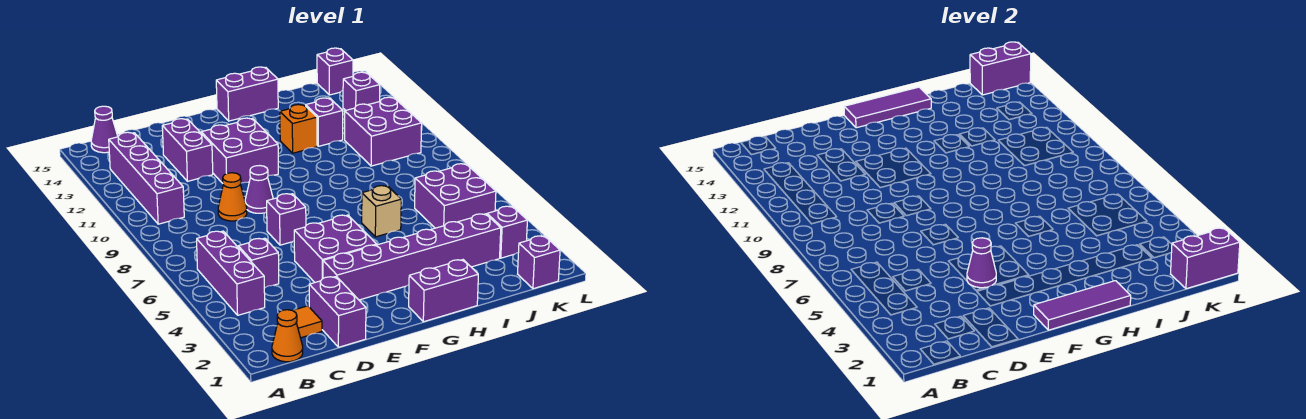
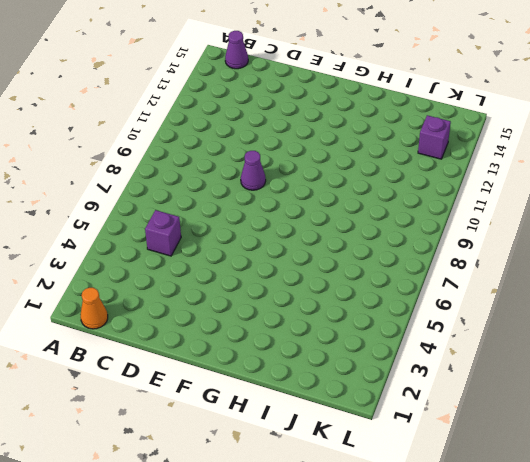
none -> purple 1x3 brick [197,231,265,315]
none -> purple 1x4 brick [109,132,184,224]
none -> orange 1x1 tile [293,306,322,338]
none -> purple 1x2 brick [309,276,366,347]

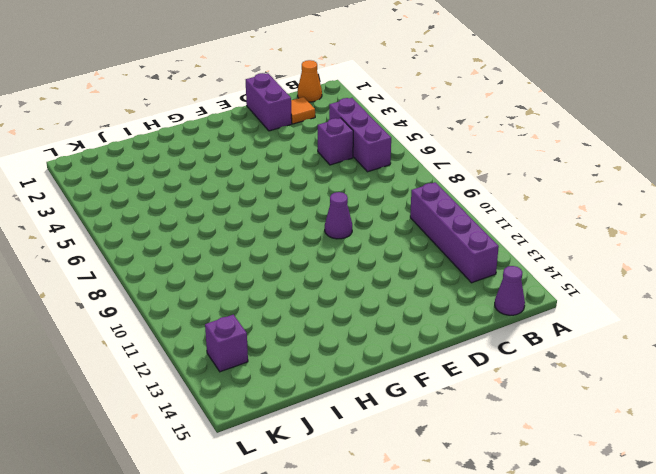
none -> orange 1x1 cone [218,173,247,221]
none -> purple 1x2 brick [162,119,213,181]
none -> purple 1x6 brick [323,214,501,300]
none -> purple 2x2 brick [294,215,377,282]

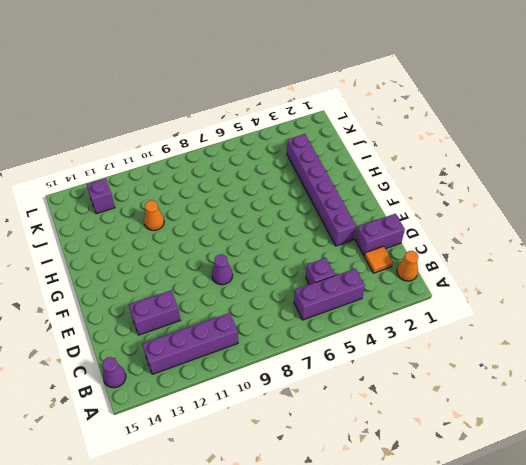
orange 1x1 cone [144,200,164,230] -> orange 1x1 cone moved to [218,173,247,221]
none -> purple 2x2 brick [294,215,377,282]
none -> purple 1x1 brick [267,194,306,245]
none -> purple 2x2 brick [201,118,278,183]
none -> purple 1x2 brick [409,260,478,322]

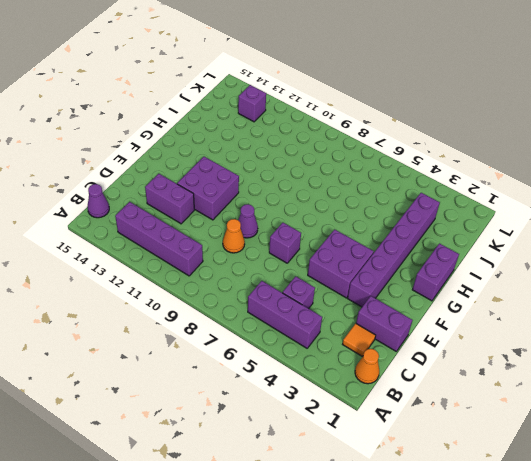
none -> purple 1x2 brick [216,67,278,121]
none -> tan 1x1 brick [362,186,401,237]
none -> orange 1x1 brick [280,105,317,153]
none -> purple 1x1 brick [306,98,343,146]

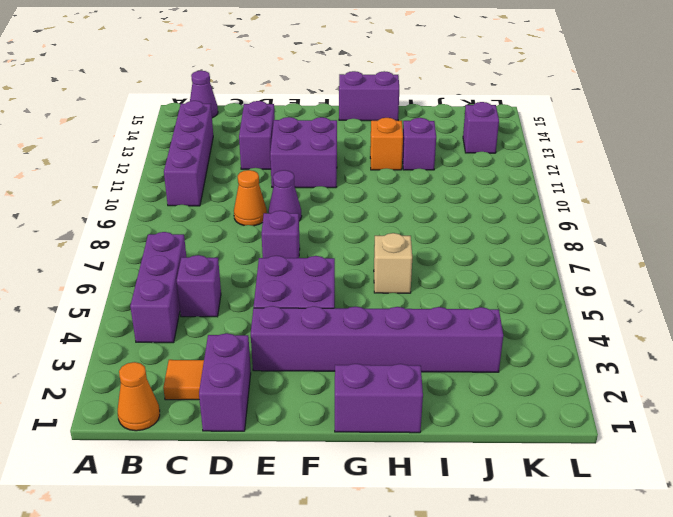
none -> purple 2x2 brick [415,164,496,228]
none -> purple 2x2 brick [345,97,422,166]
none -> purple 1x1 brick [518,236,560,289]
none -> purple 1x1 brick [487,206,527,258]

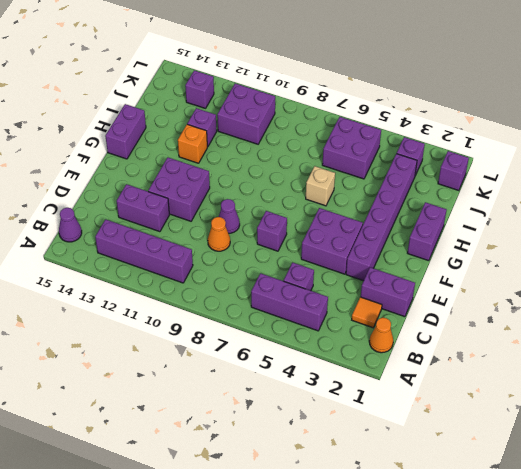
none -> purple 1x1 brick [317,48,353,95]
none -> purple 1x1 cone [967,238,996,288]
none -> purple 1x3 tile [1034,281,1131,330]
none -> purple 1x3 tile [844,87,931,128]

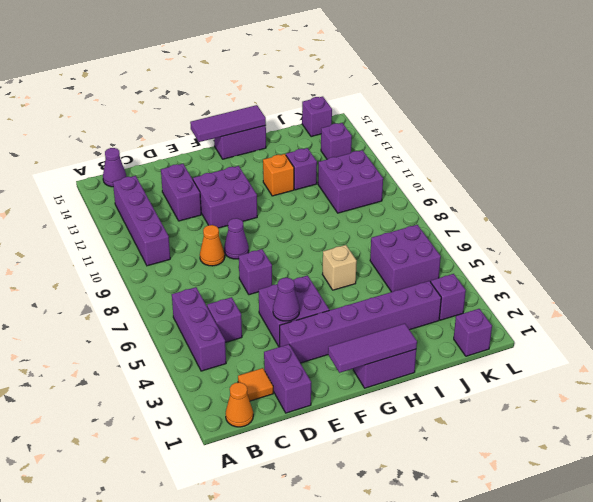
none -> purple 1x2 brick [1171,228,1240,289]
none -> purple 1x2 brick [970,42,1031,95]

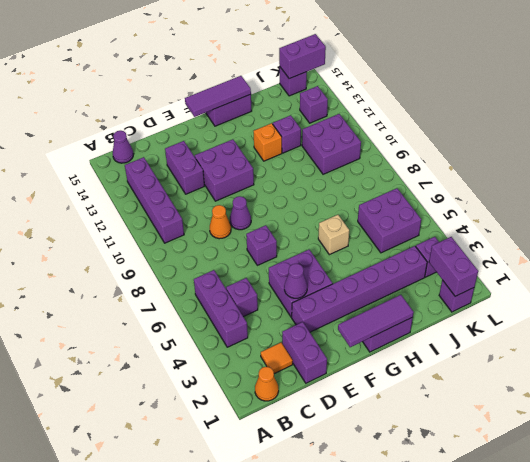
purple 1x2 brick [429,237,478,296] -> purple 1x2 brick turned to [1171,228,1240,289]

